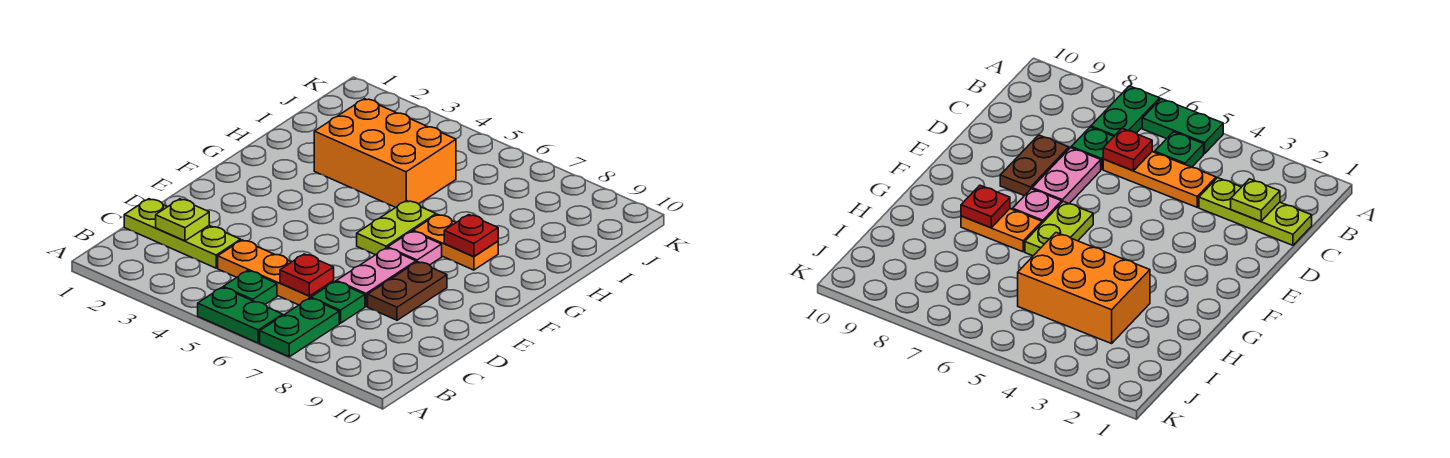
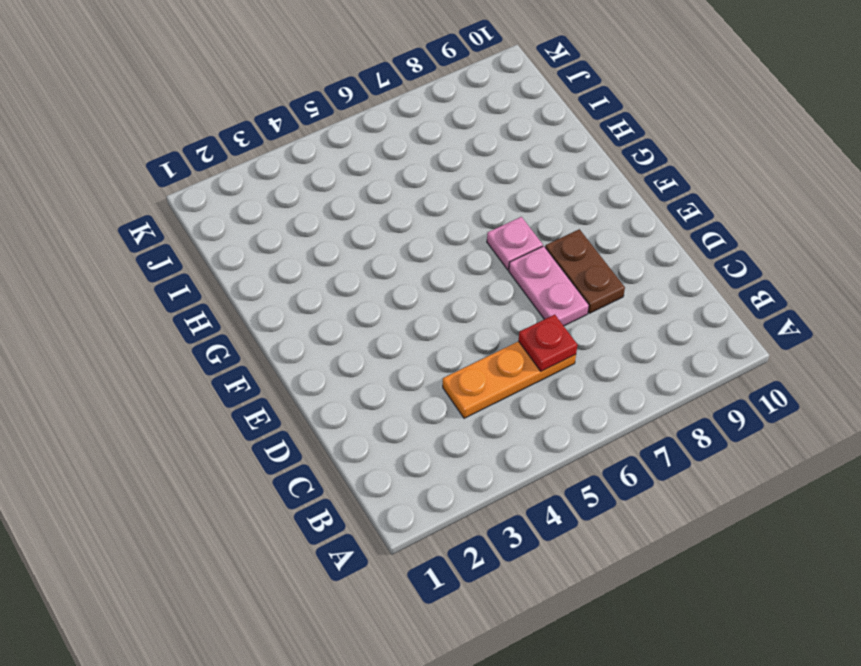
none -> green 1x2 plate [198,287,283,343]
none -> green 1x2 plate [260,298,339,357]
none -> green 1x1 plate [223,271,277,304]

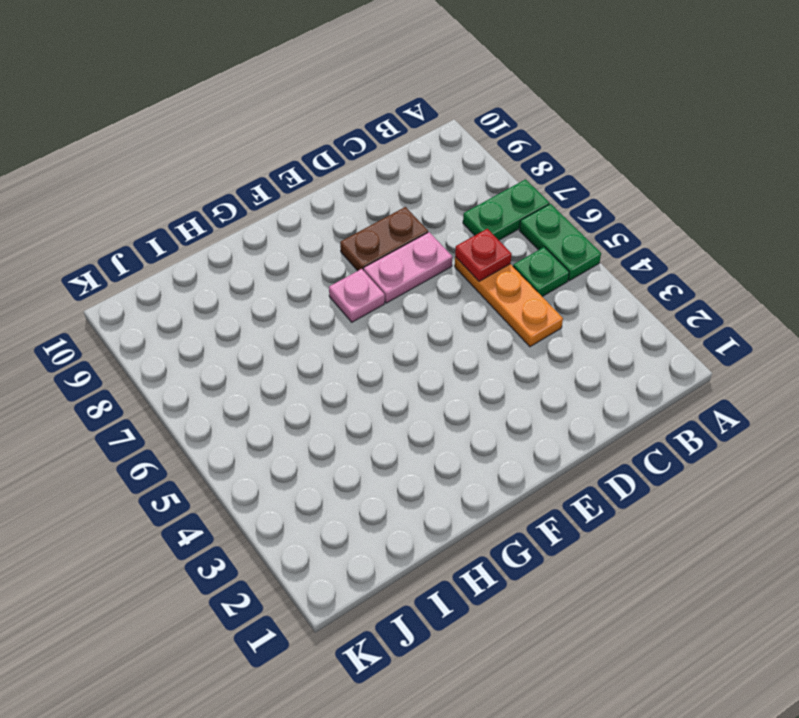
none -> lime 1x3 plate [124,199,241,268]
none -> green 1x1 plate [311,281,365,323]
none -> lime 1x2 plate [357,200,436,255]

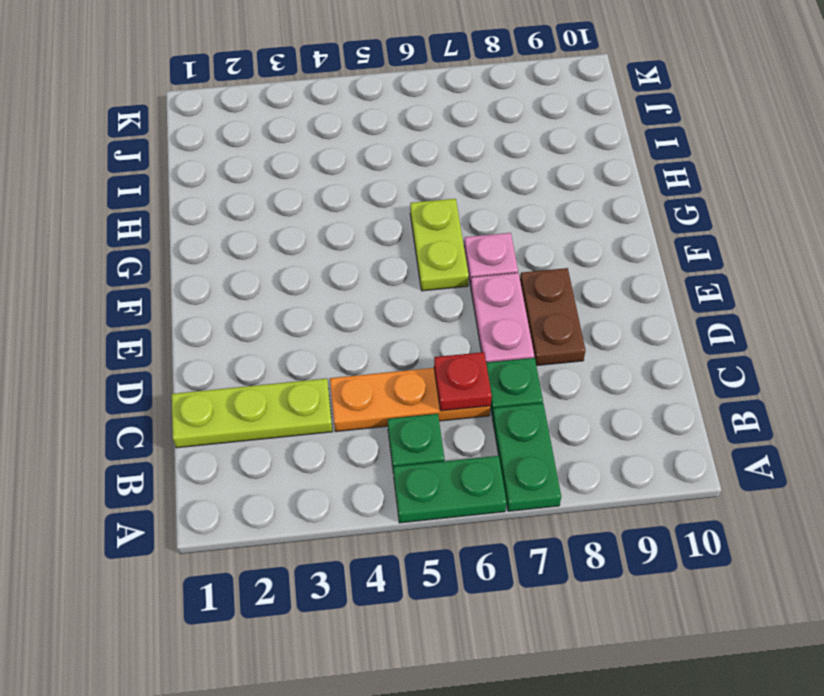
none -> orange 1x2 plate [413,214,498,270]
none -> orange 2x3 brick [314,99,456,207]
none -> lime 1x1 plate [156,199,209,241]

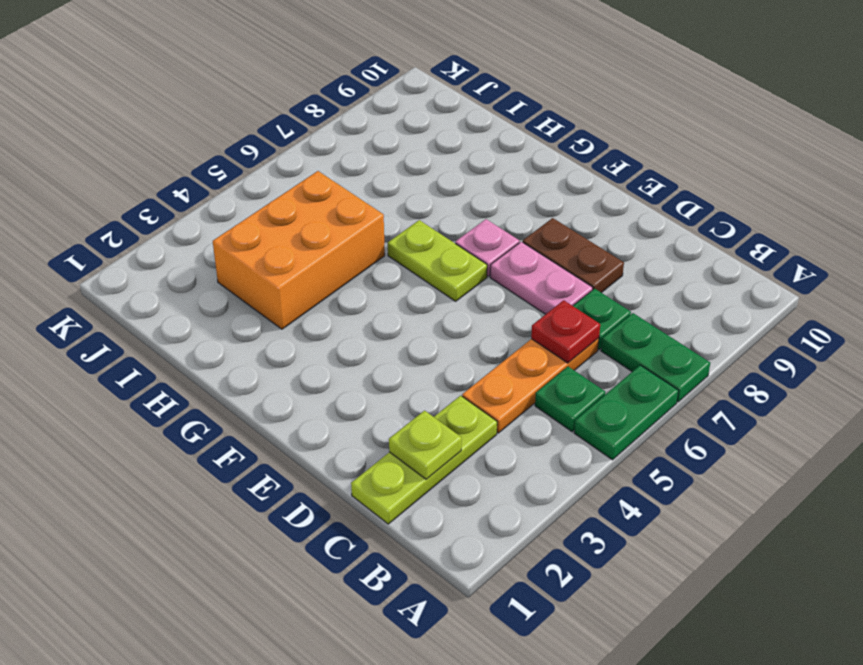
none -> orange 1x2 plate [413,214,498,270]
none -> red 1x1 plate [444,215,498,257]

